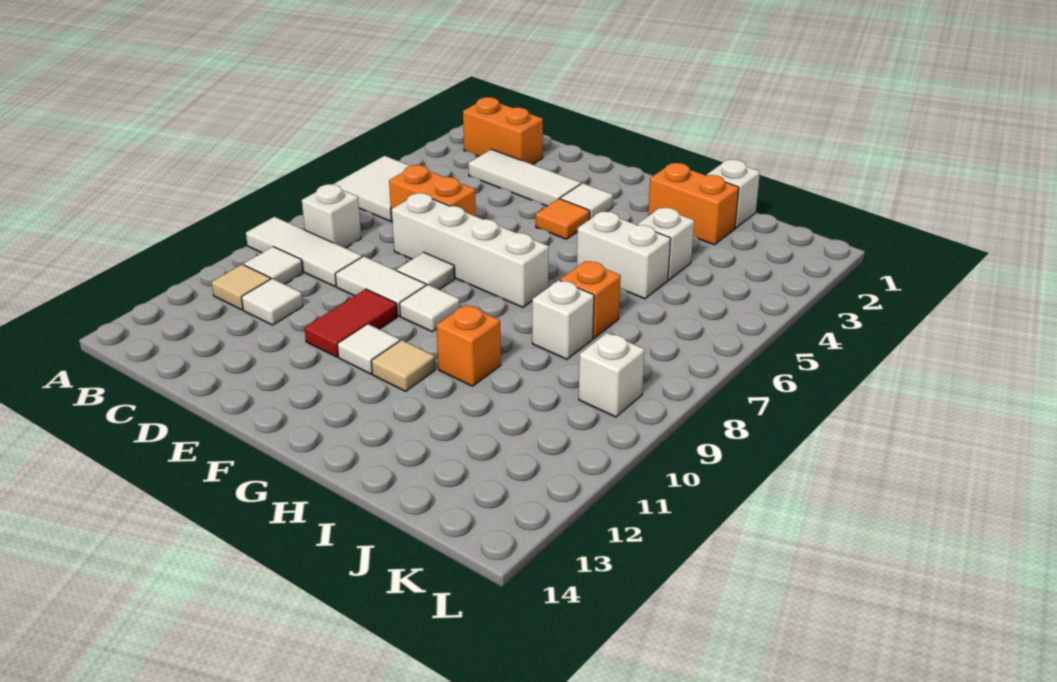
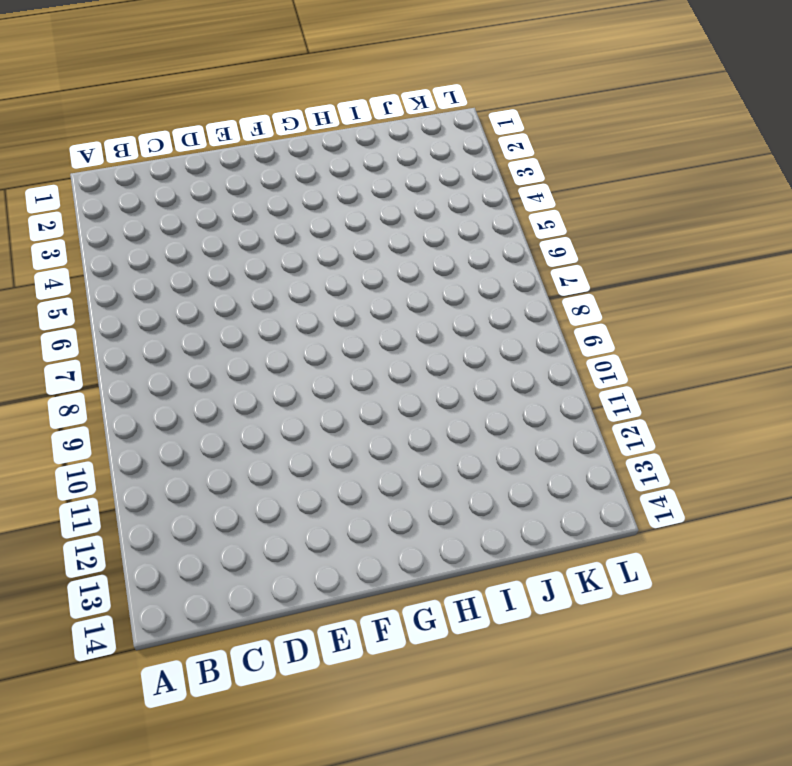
none -> white 2x2 tile [333,156,410,221]
none -> white 1x3 tile [246,217,362,287]
none -> orange 1x2 brick [463,97,543,165]

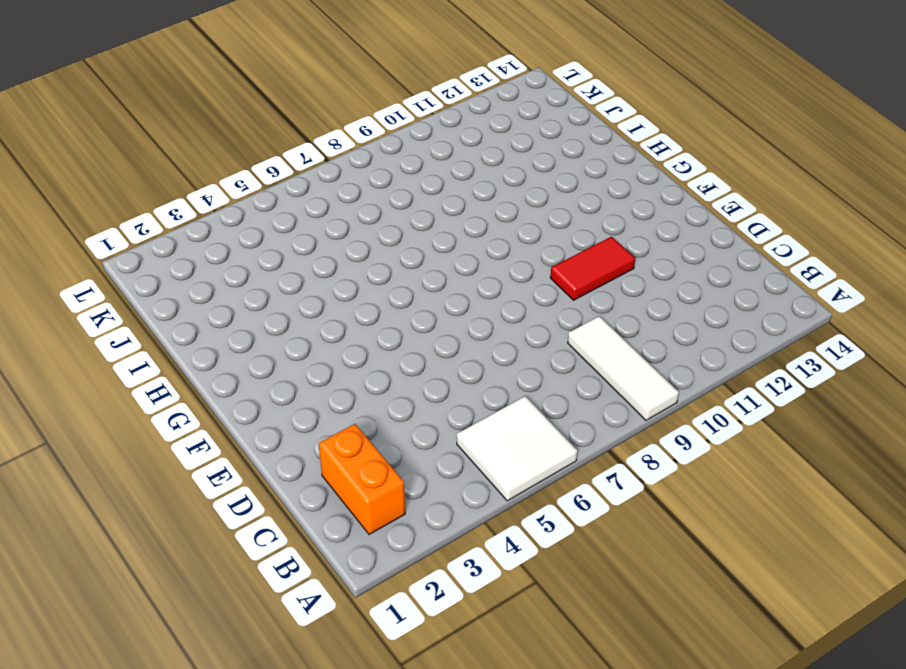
none -> white 1x1 brick [302,184,361,248]
none -> white 1x1 tile [244,247,303,284]
none -> tan 1x1 tile [211,264,271,310]

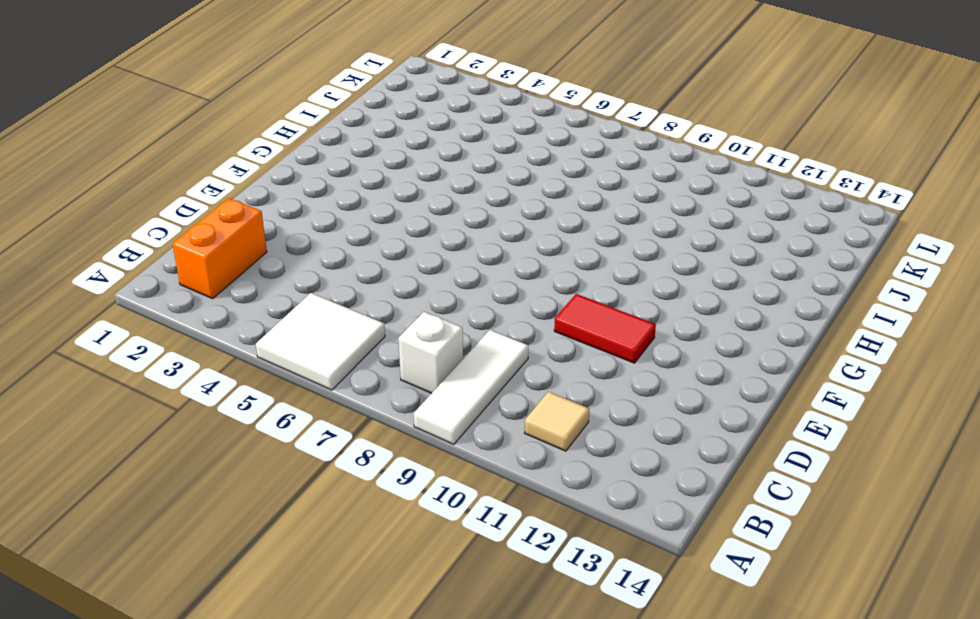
none -> white 1x1 tile [244,247,303,284]
none -> white 1x3 tile [468,149,581,206]
none -> orange 1x2 brick [389,165,476,219]

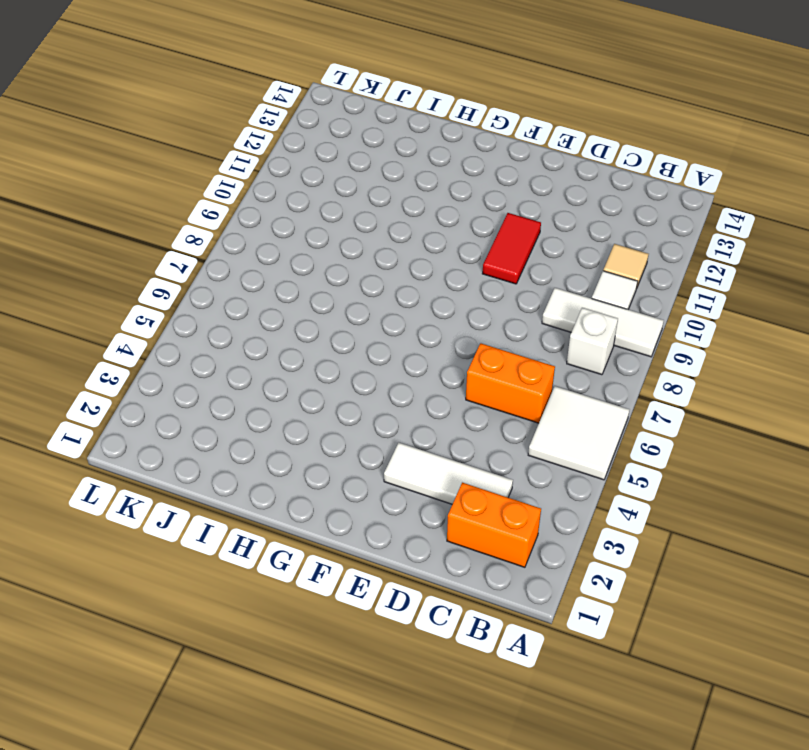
none -> white 1x1 tile [242,279,303,325]
none -> white 1x4 brick [392,193,549,307]
none -> white 1x2 tile [335,256,426,316]

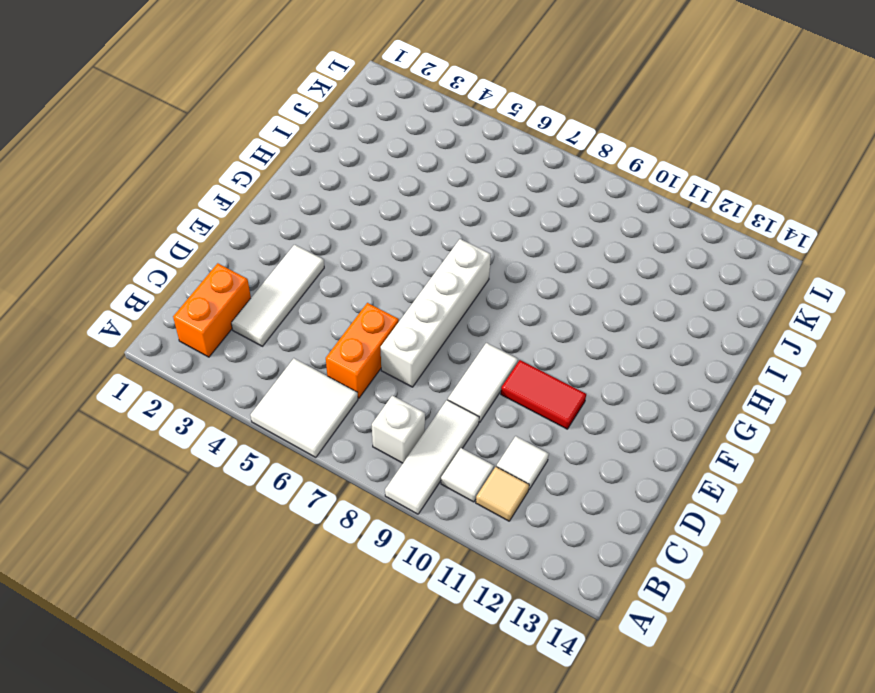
none -> white 1x1 tile [396,252,455,290]
none -> white 1x1 tile [560,183,613,220]
none -> orange 1x1 tile [536,199,590,239]

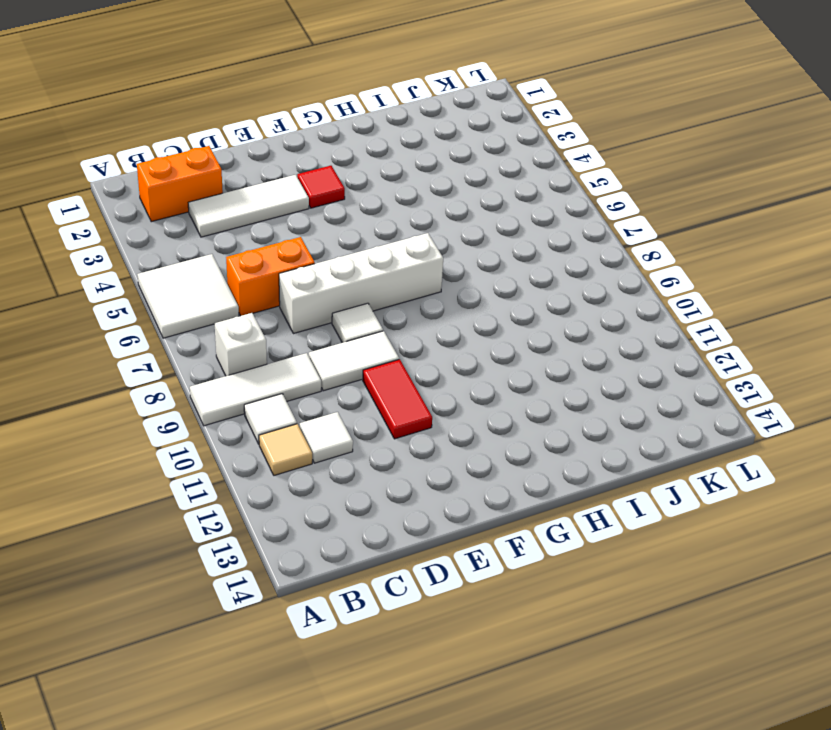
red 1x1 tile [297,166,345,208] -> white 1x1 tile [560,183,613,220]
none -> orange 1x1 tile [536,199,590,239]
none -> white 1x1 tile [400,285,460,332]
none -> white 1x1 tile [337,324,400,374]

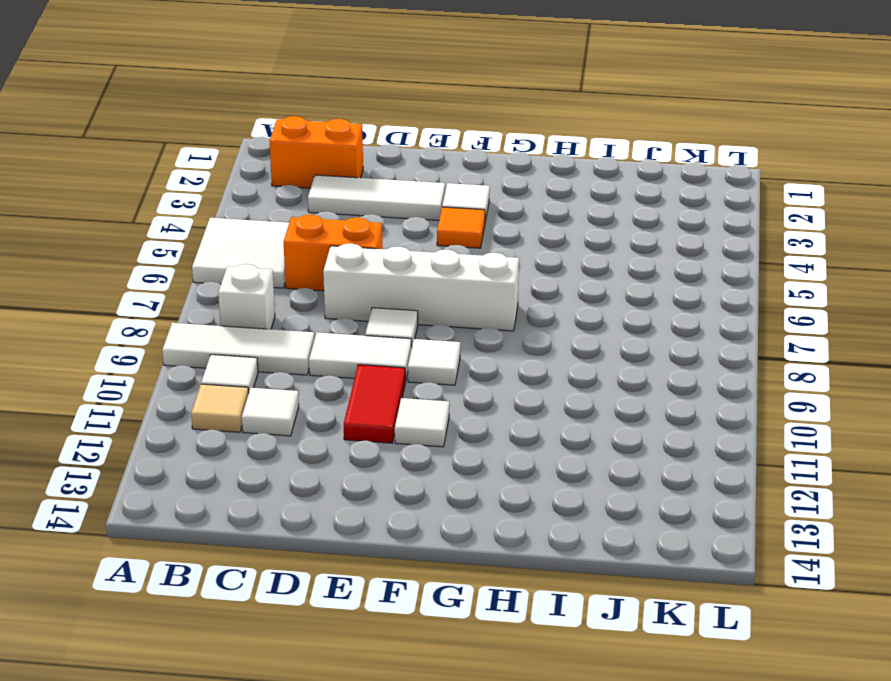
none -> tan 1x1 tile [371,340,435,391]
none -> orange 1x2 brick [648,163,739,245]
none -> white 1x2 brick [577,212,671,299]

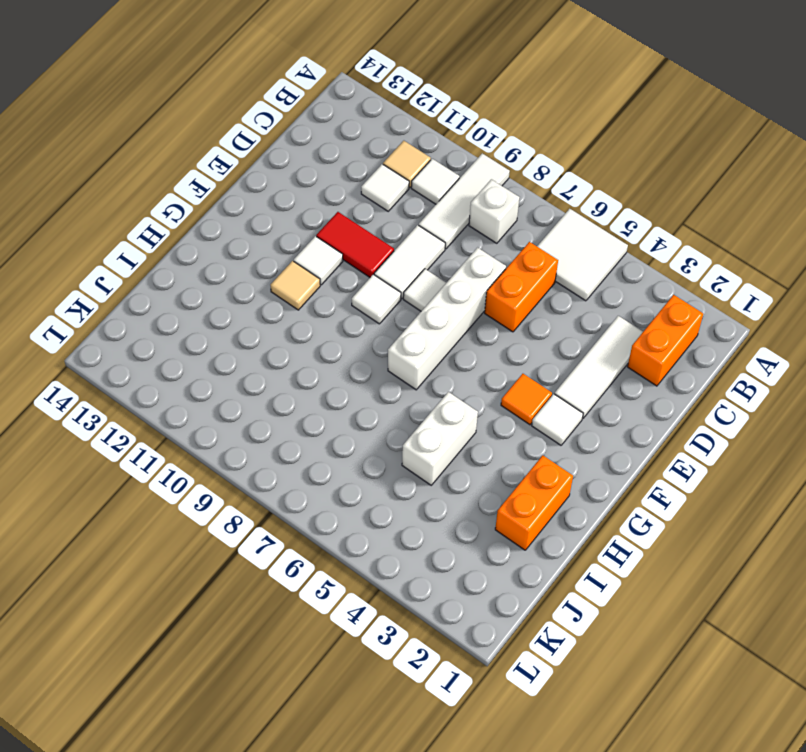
none -> orange 1x1 brick [436,305,501,386]
none -> white 1x1 brick [707,160,760,228]
none -> white 1x1 brick [638,208,694,280]

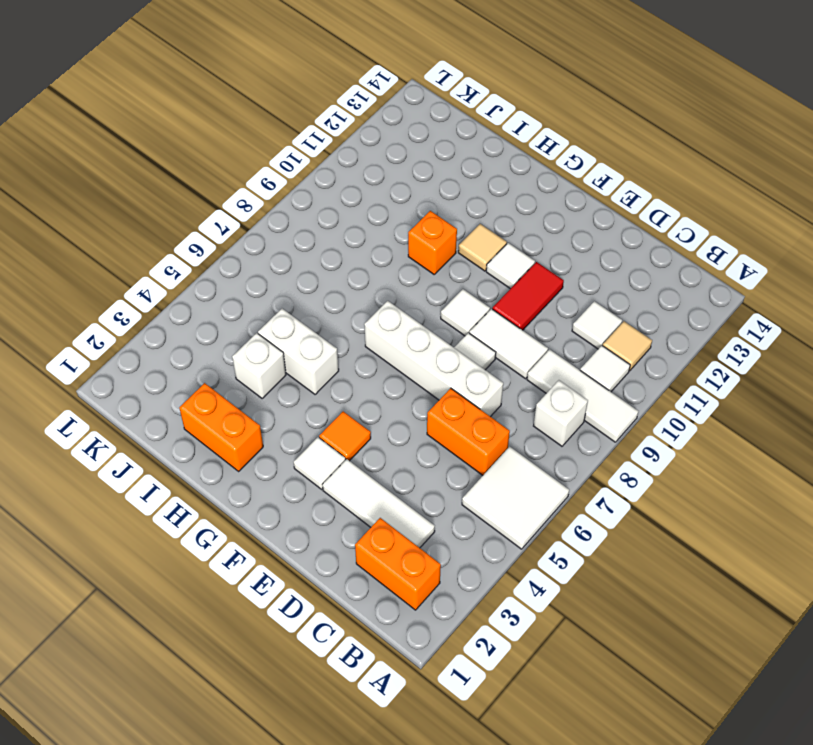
none -> white 1x1 brick [707,160,760,228]
none -> orange 1x1 brick [560,261,621,338]
none -> white 1x1 brick [532,280,594,359]

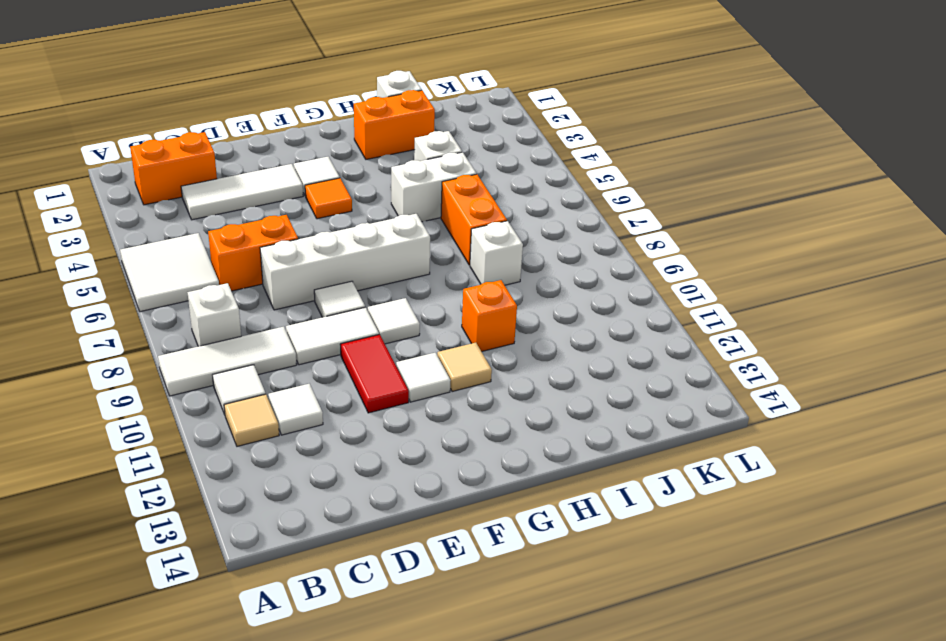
orange 1x2 brick [441,174,507,265] -> orange 1x1 brick [560,261,621,338]
none -> white 1x1 brick [579,333,645,417]

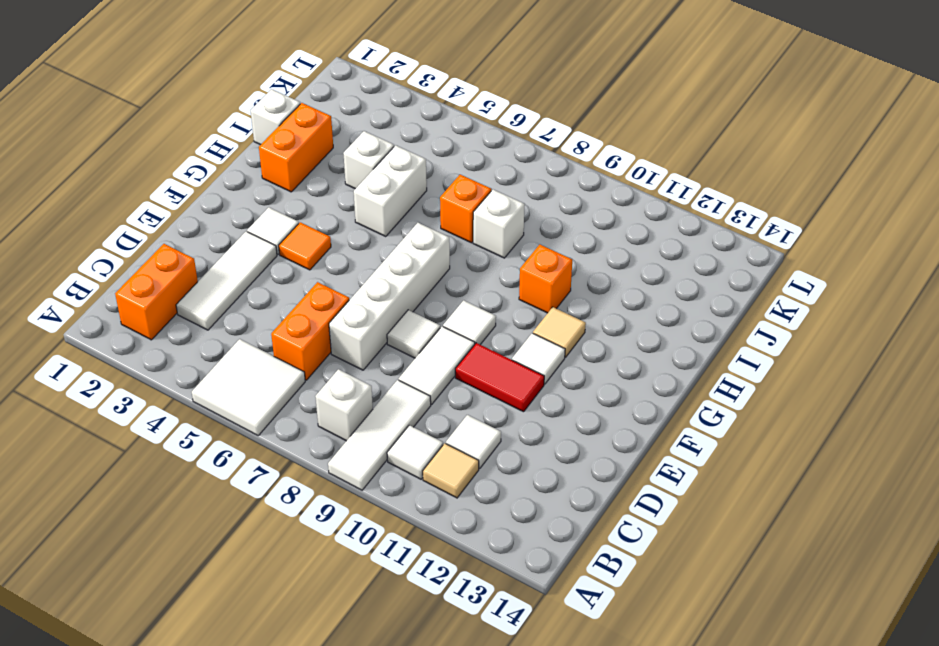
none -> white 1x1 brick [579,333,645,417]

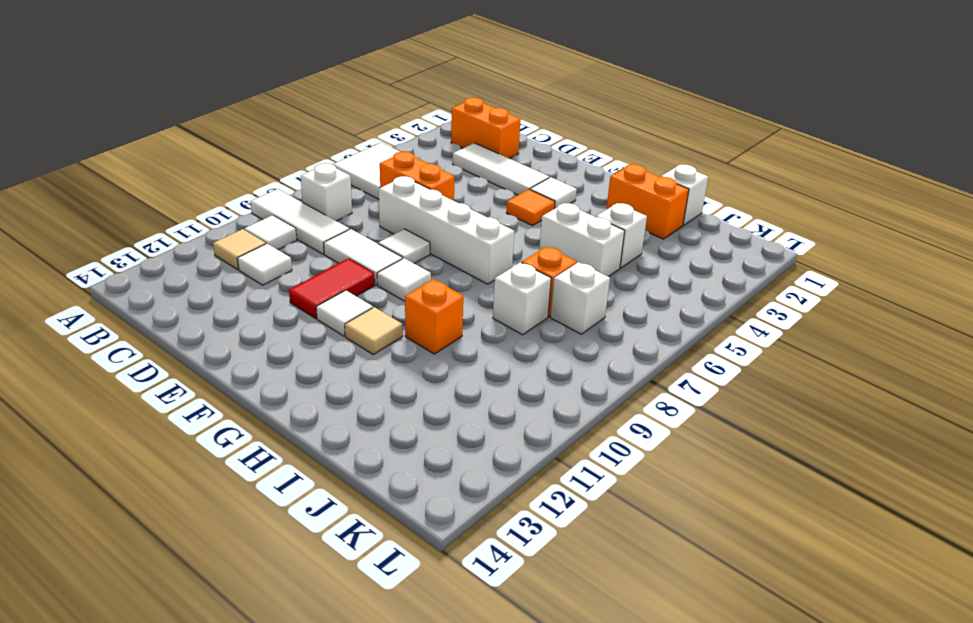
white 1x1 brick [551,262,610,334] -> white 1x1 brick moved to [579,333,645,417]

